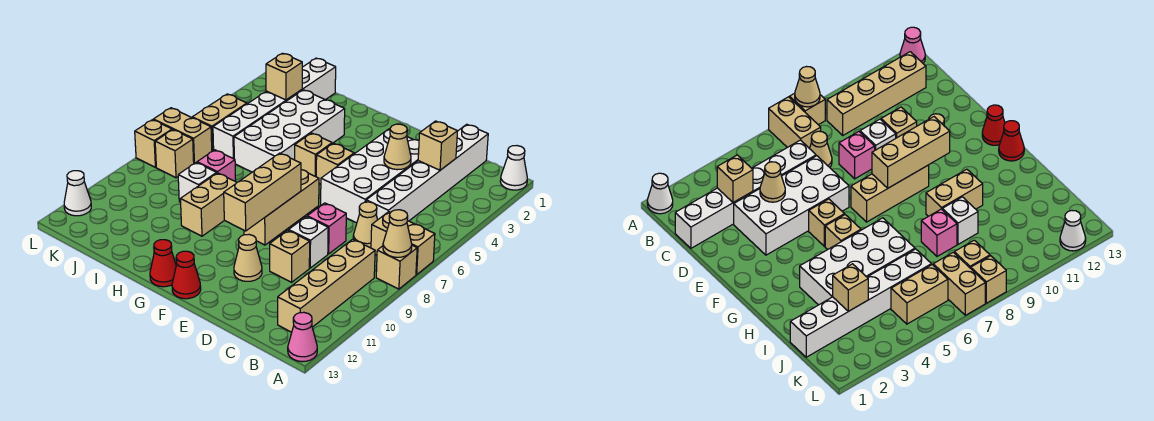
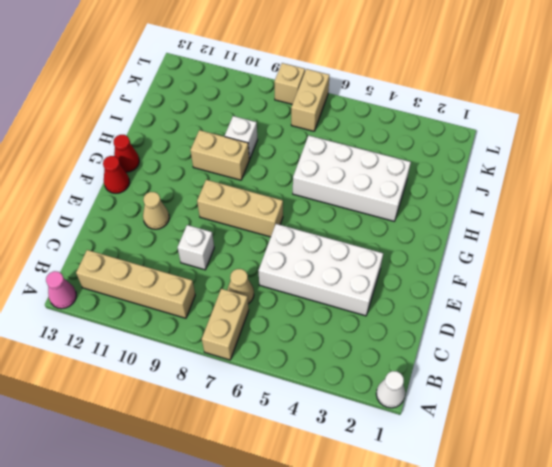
none -> tan 1x1 brick [376,245,417,289]
none -> white 1x6 brick [366,124,488,221]
none -> pink 1x1 brick [307,203,346,254]
none -> tan 1x1 brick [270,230,310,282]

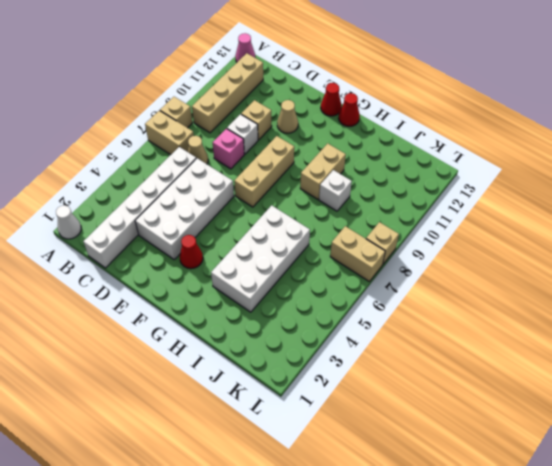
red 1x1 cone [180,235,203,269] -> none
none -> tan 1x1 brick [316,143,354,184]
none -> tan 1x1 brick [295,133,332,177]
none -> pink 1x1 brick [197,150,236,181]
none -> white 1x6 brick [213,58,336,159]

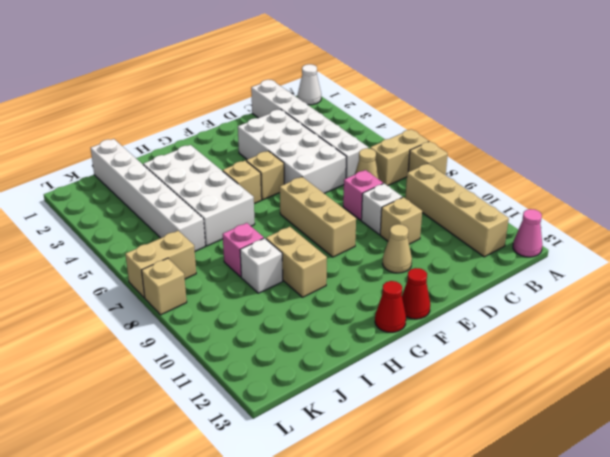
none -> tan 1x2 brick [192,94,247,151]
none -> tan 1x1 brick [155,130,194,178]
none -> white 1x1 cone [64,171,91,216]
none -> tan 1x1 cone [383,210,412,257]

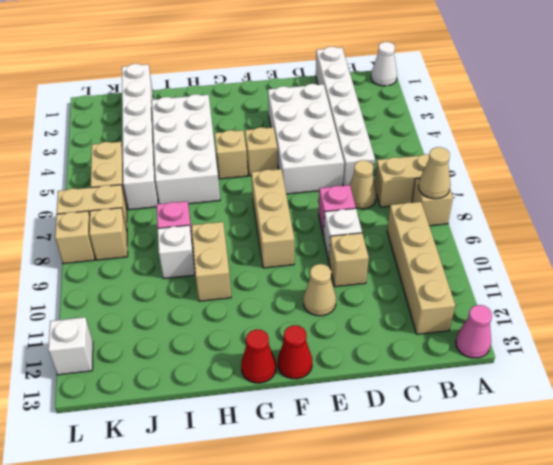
white 1x1 brick [48,317,93,375] -> white 1x1 cone [64,171,91,216]
none -> tan 1x1 brick [418,121,458,170]
none -> tan 1x1 cone [384,124,411,170]
none -> tan 1x3 brick [224,153,301,231]
none -> tan 1x1 brick [266,53,302,100]

